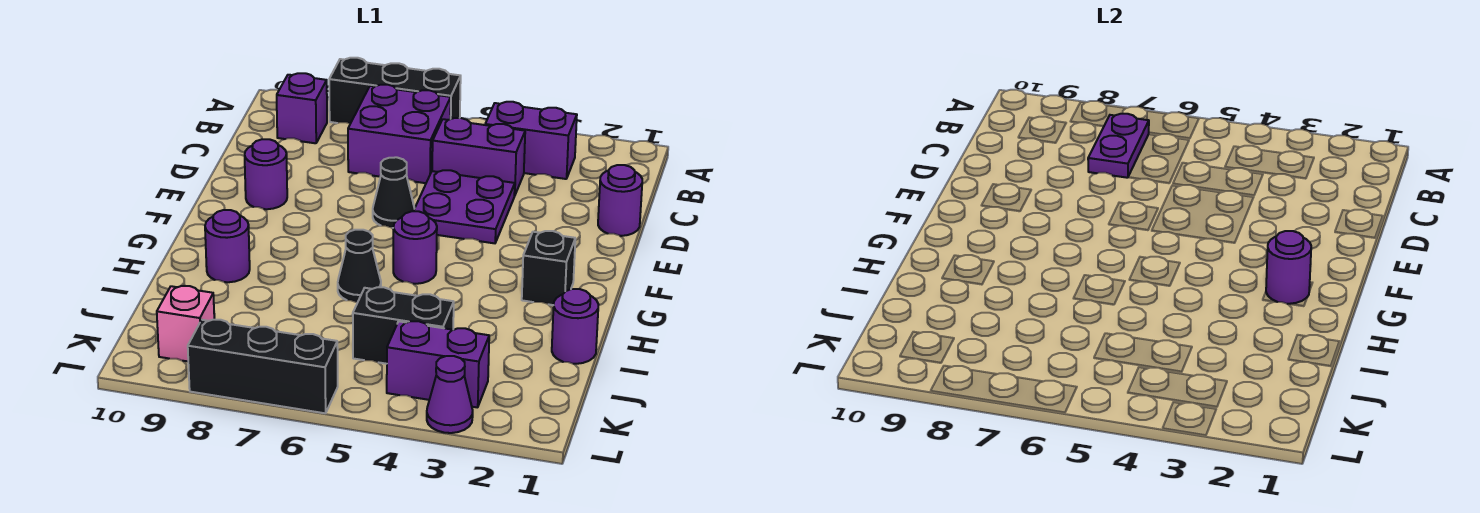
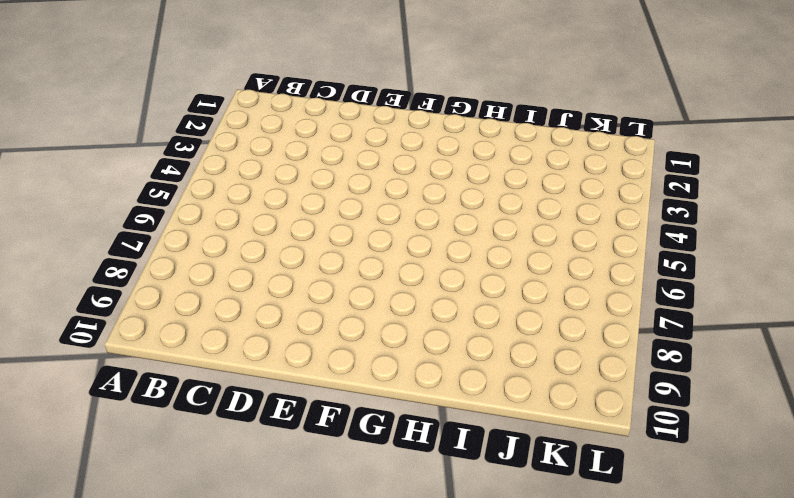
none -> black 1x3 brick [329,58,461,124]
none -> purple 1x2 brick [485,102,577,179]
none -> purple 2x2 brick [348,85,451,183]

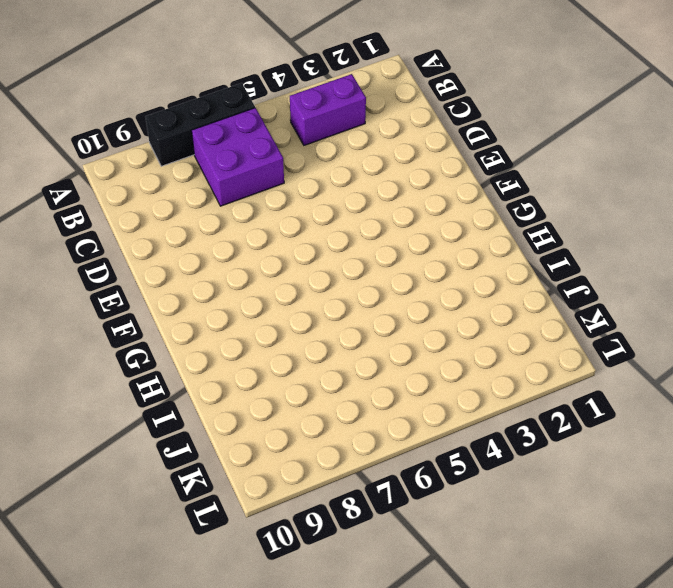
none -> purple 1x1 brick [277,73,327,143]
none -> purple 1x2 brick [432,118,525,196]
none -> purple 1x1 round brick [598,165,642,236]

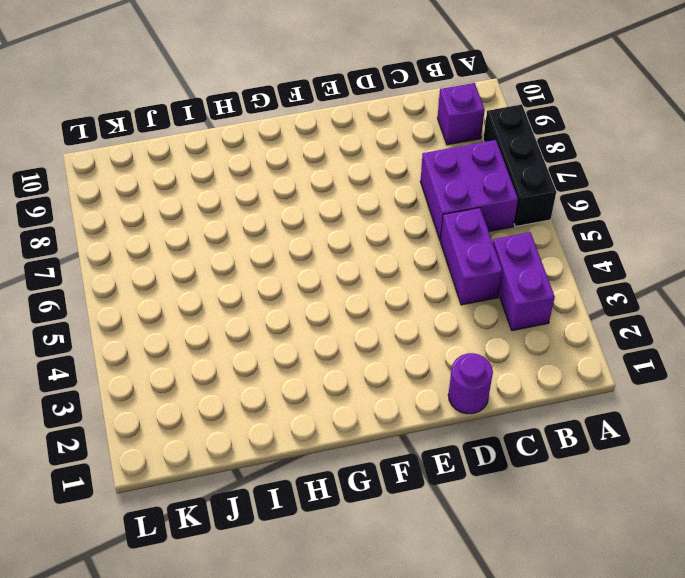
none -> purple 2x2 plate [414,170,515,243]
none -> black 1x1 cone [373,157,415,228]
none -> purple 1x1 round brick [245,139,287,209]

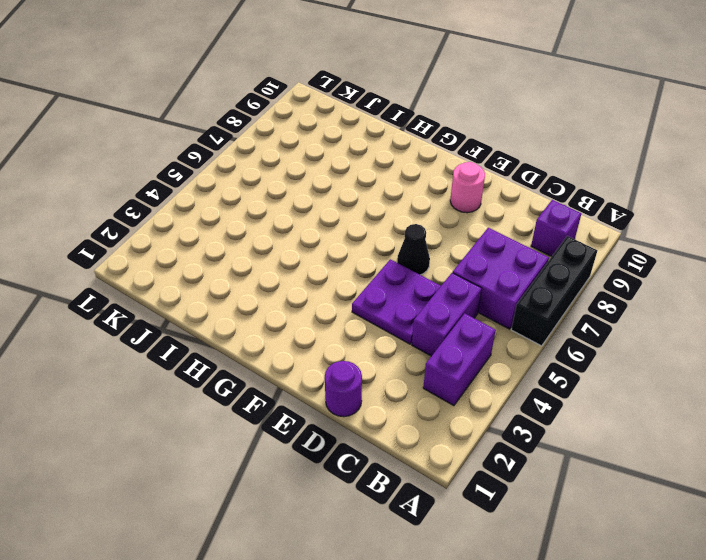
pink 1x1 round brick [450,162,485,213] -> purple 1x1 round brick [245,139,287,209]
none -> black 1x1 brick [522,231,575,305]
none -> purple 1x1 round brick [393,211,437,284]
none -> black 1x1 cone [338,230,381,302]

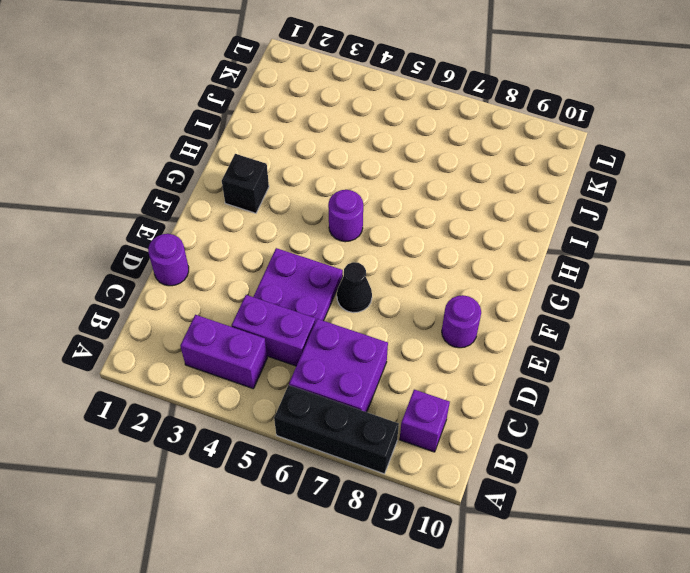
none -> black 1x1 cone [338,230,381,302]
none -> purple 1x1 round brick [205,210,250,282]
none -> purple 1x1 round brick [552,289,598,364]

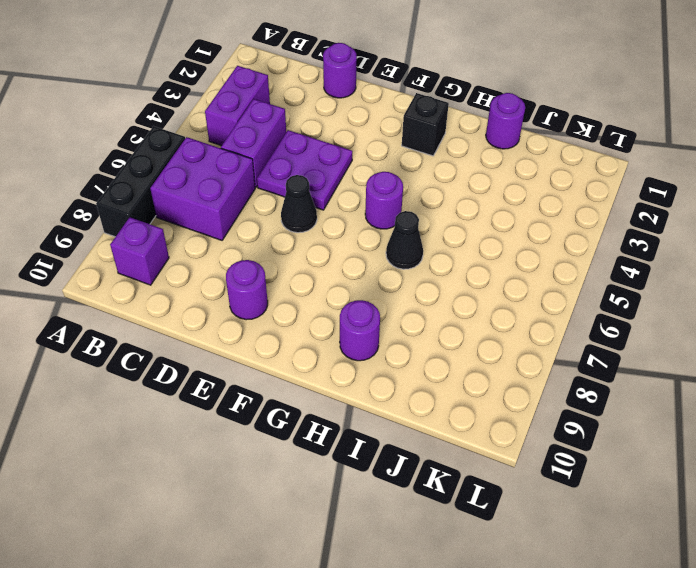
none -> black 1x2 brick [353,287,454,364]
none -> purple 1x2 brick [387,321,489,408]
none -> pink 1x1 brick [157,286,214,361]

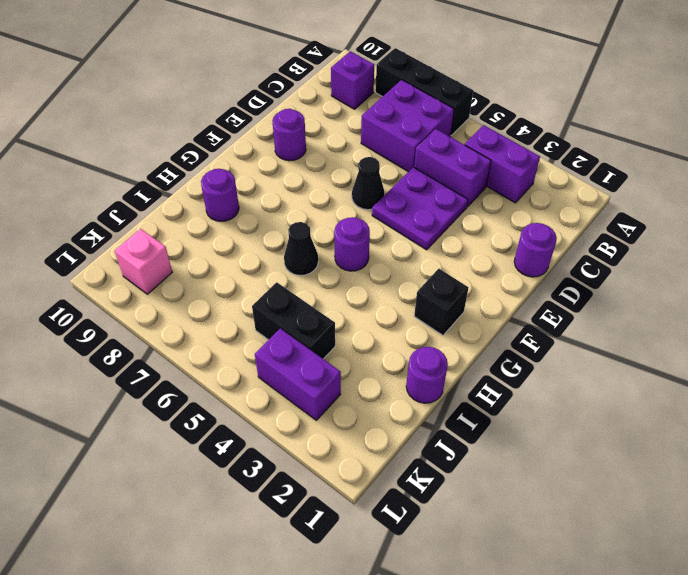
none -> purple 1x1 cone [427,356,473,433]
none -> black 1x3 brick [188,319,338,413]
none -> purple 1x2 plate [1088,114,1149,178]

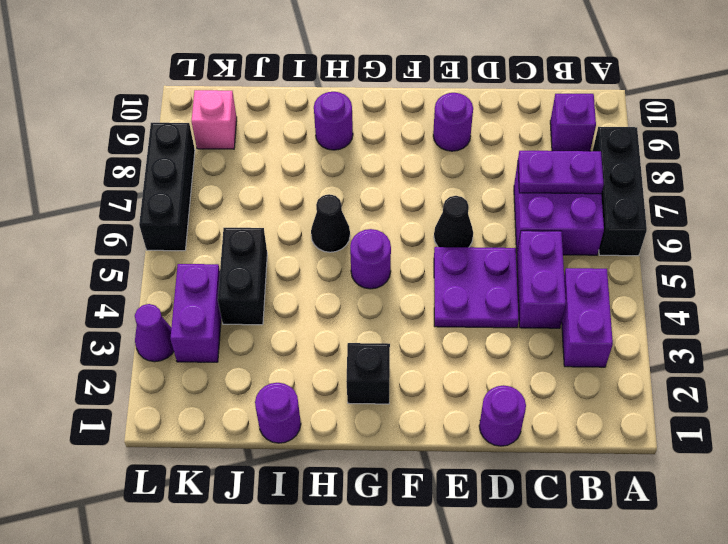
none -> purple 1x1 round brick [1266,231,1311,304]

